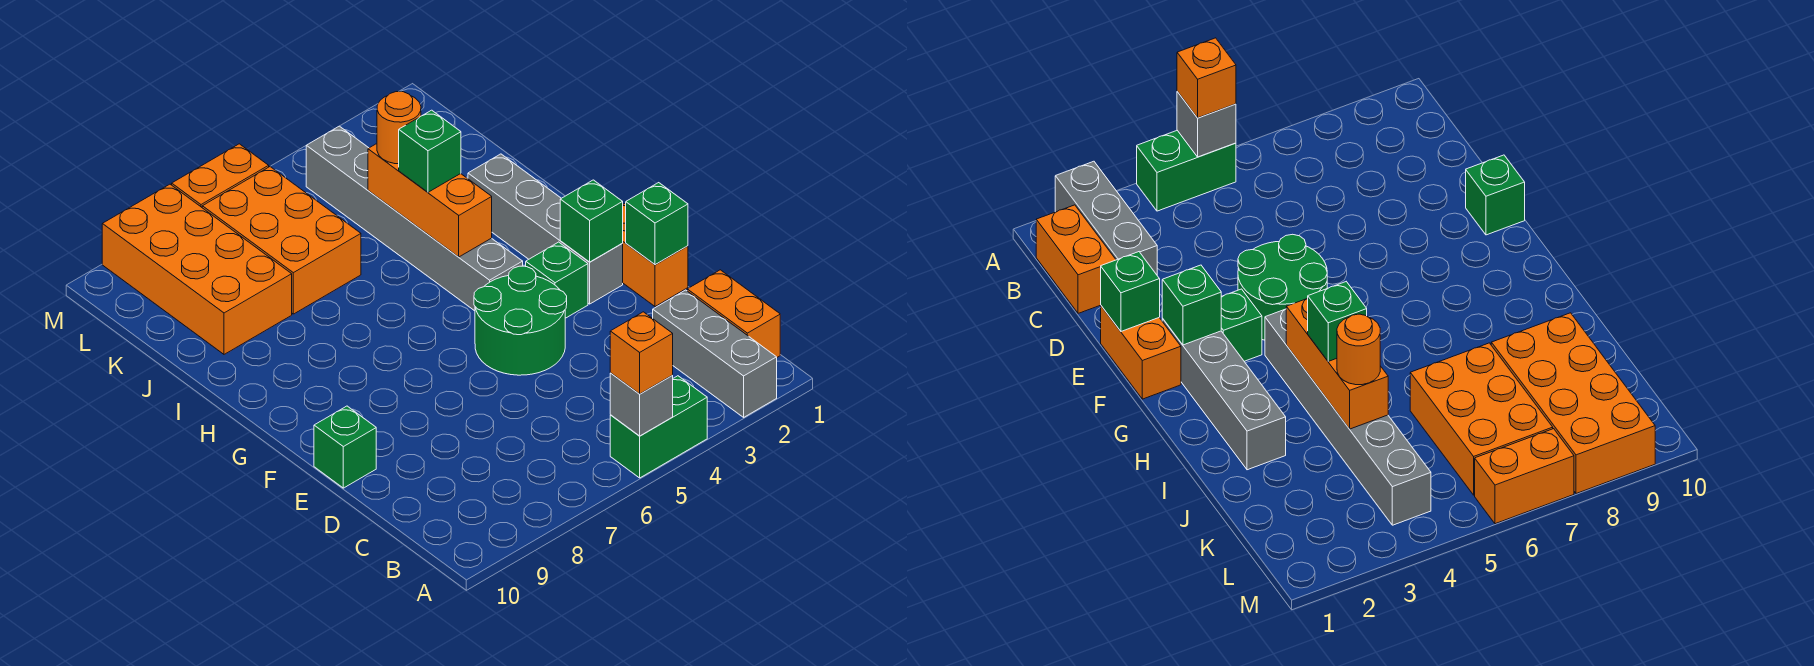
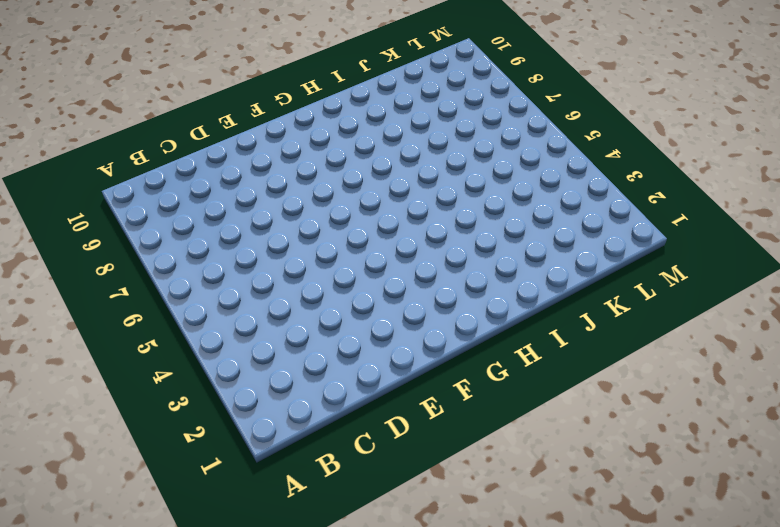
none -> grey 1x3 brick [653,290,777,417]
none -> green 1x2 brick [610,376,707,478]
none -> orange 1x2 brick [687,270,780,357]

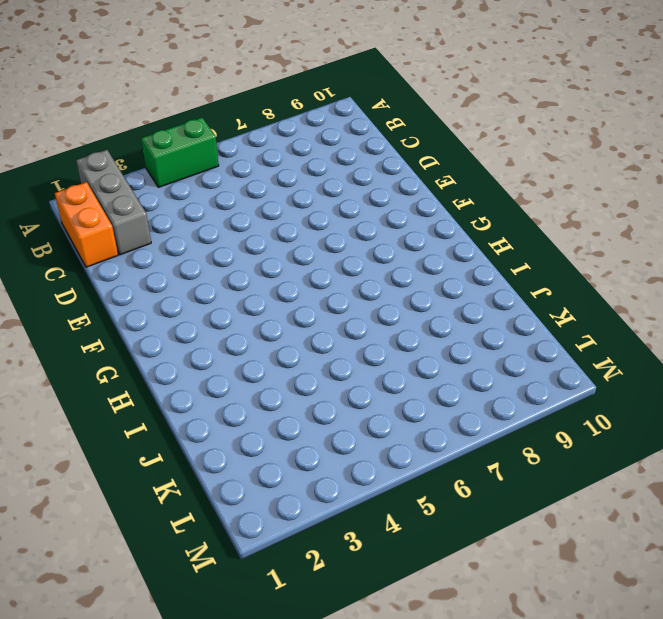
none -> orange 1x2 brick [622,203,688,307]
none -> green 2x2 round brick [474,266,567,375]
none -> green 1x1 brick [314,406,376,488]

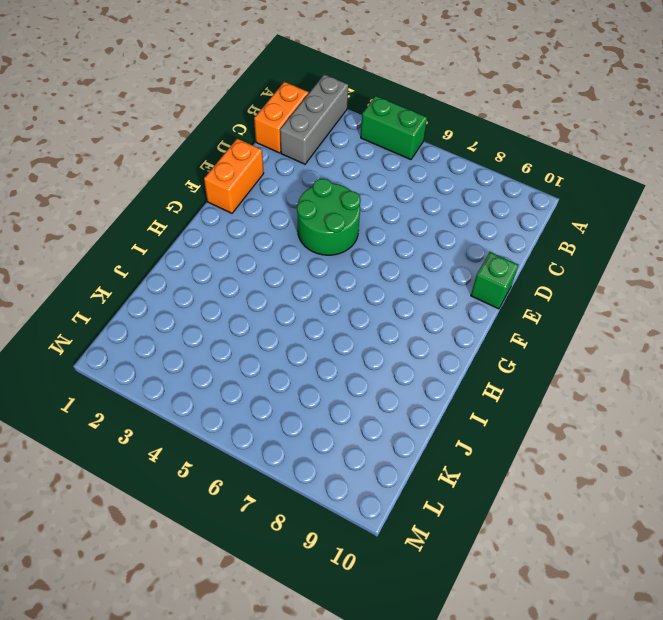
none -> grey 1x4 brick [468,154,623,304]
none -> green 1x1 brick [526,242,588,318]
none -> grey 1x6 brick [306,126,523,311]

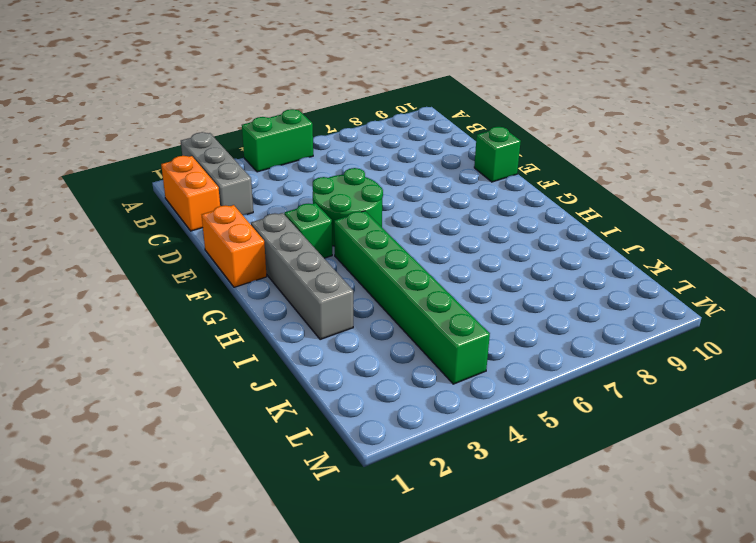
green 1x6 brick [334,211,490,384] -> grey 1x6 brick [306,126,523,311]
none -> orange 2x3 brick [202,167,361,314]
none -> orange 2x4 brick [102,184,292,354]
none -> orange 1x2 brick [172,144,269,207]

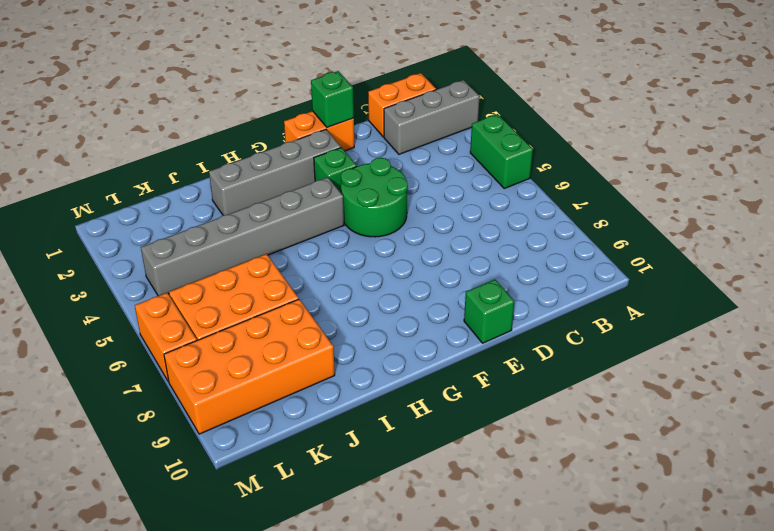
none -> grey 1x1 brick [610,373,673,436]
none -> green 1x1 brick [560,180,623,262]
none -> orange 1x3 brick [368,144,492,257]

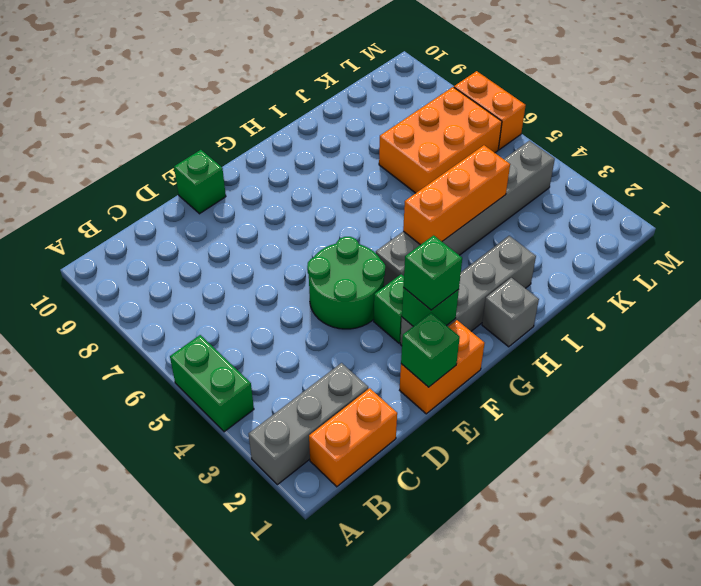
green 1x1 brick [403,235,462,310] -> green 1x1 brick moved to [399,110,461,192]
grey 1x1 brick [482,278,539,347] -> grey 1x1 brick moved to [610,373,673,436]
none -> orange 2x4 brick [102,184,292,354]
none -> orange 1x1 brick [610,312,673,394]
none -> orange 1x1 round brick [377,92,421,164]

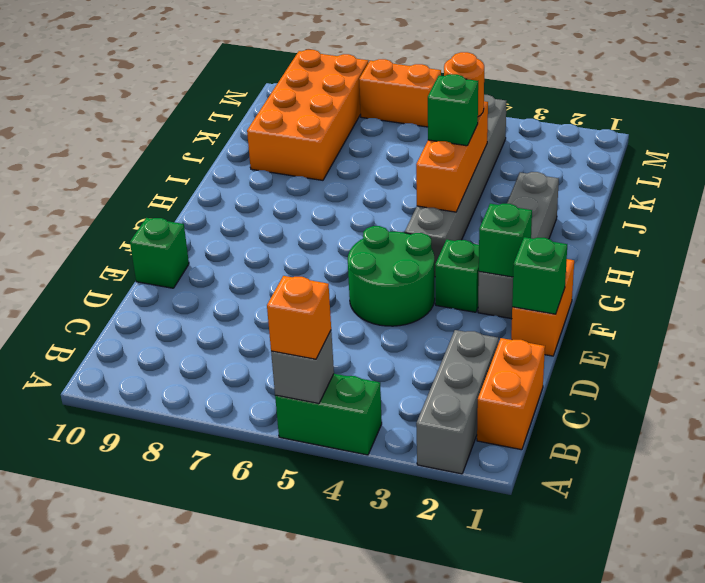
none -> orange 2x3 brick [202,167,361,314]

